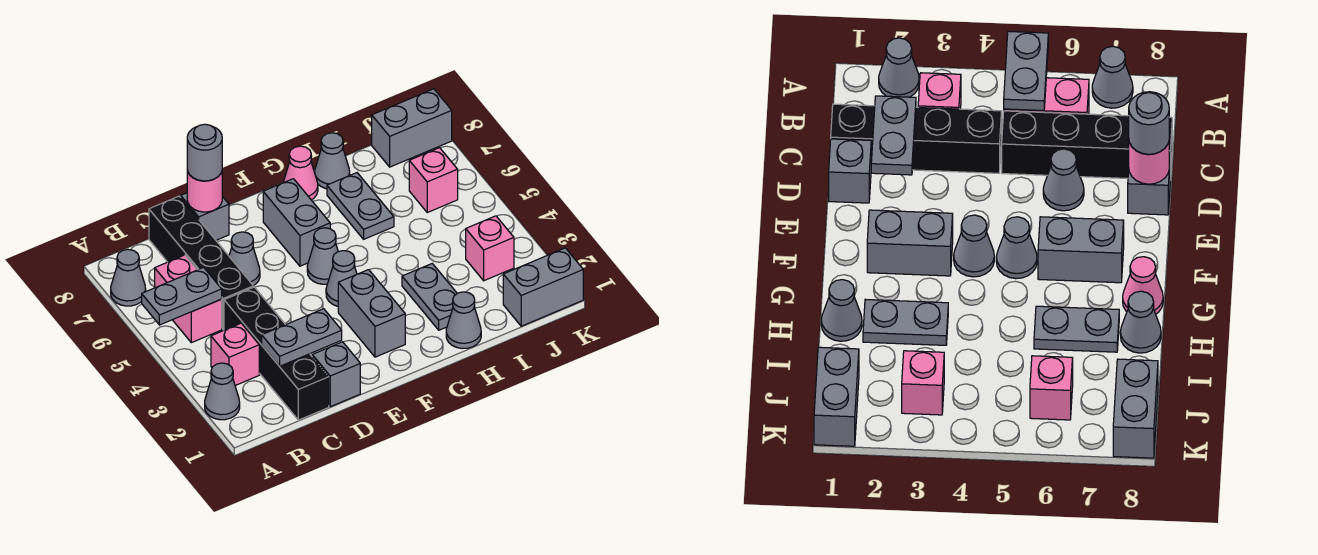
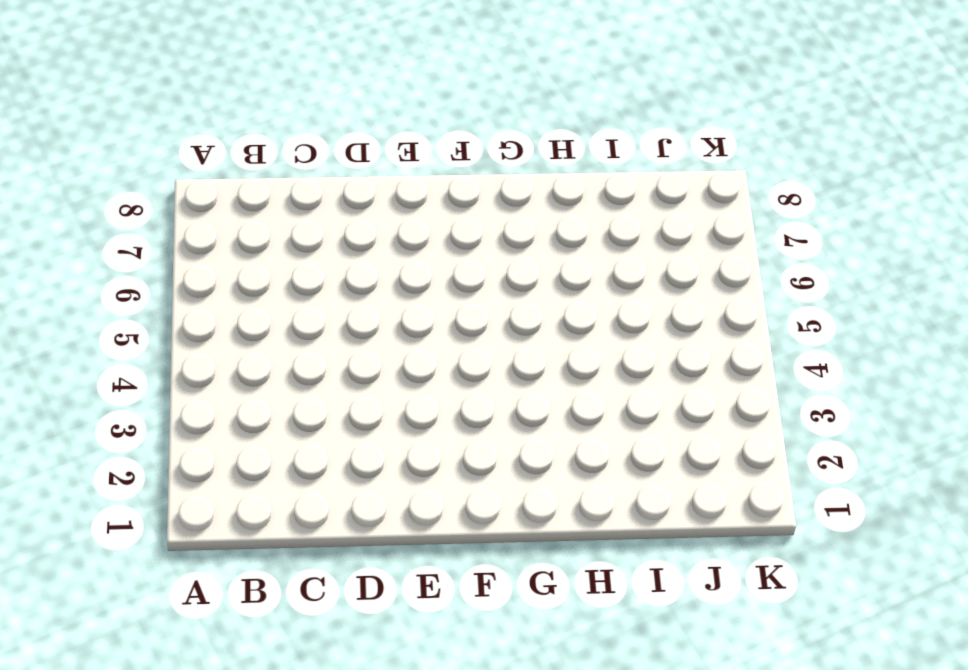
none -> grey 1x1 cone [205,363,240,420]
none -> grey 1x1 cone [111,250,146,306]
none -> pink 1x1 brick [211,323,259,386]

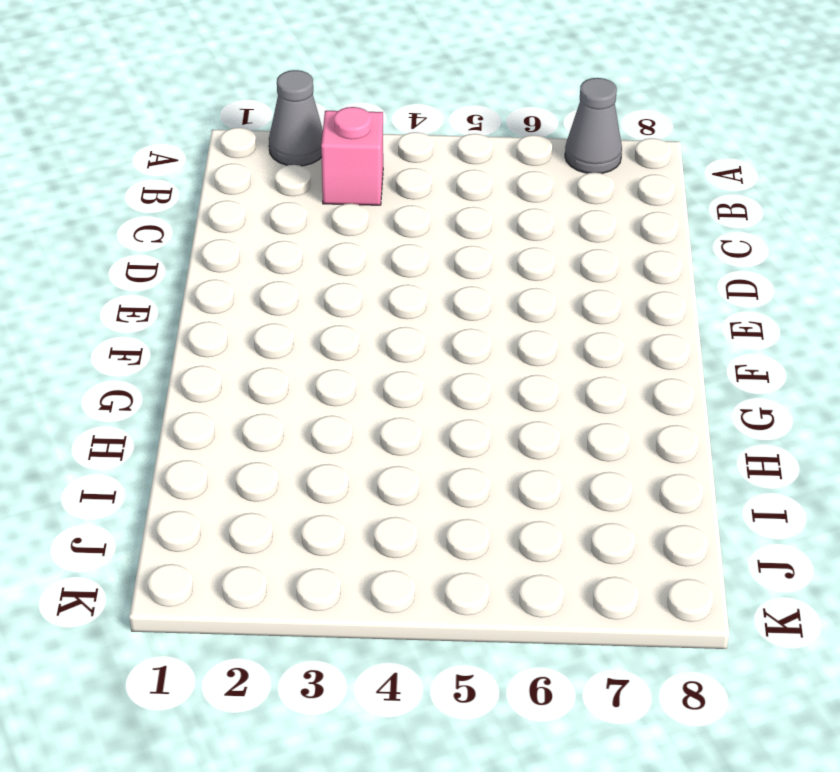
none -> pink 1x2 brick [155,255,222,343]
none -> black 1x4 brick [224,287,329,420]
none -> black 1x4 brick [149,196,253,329]

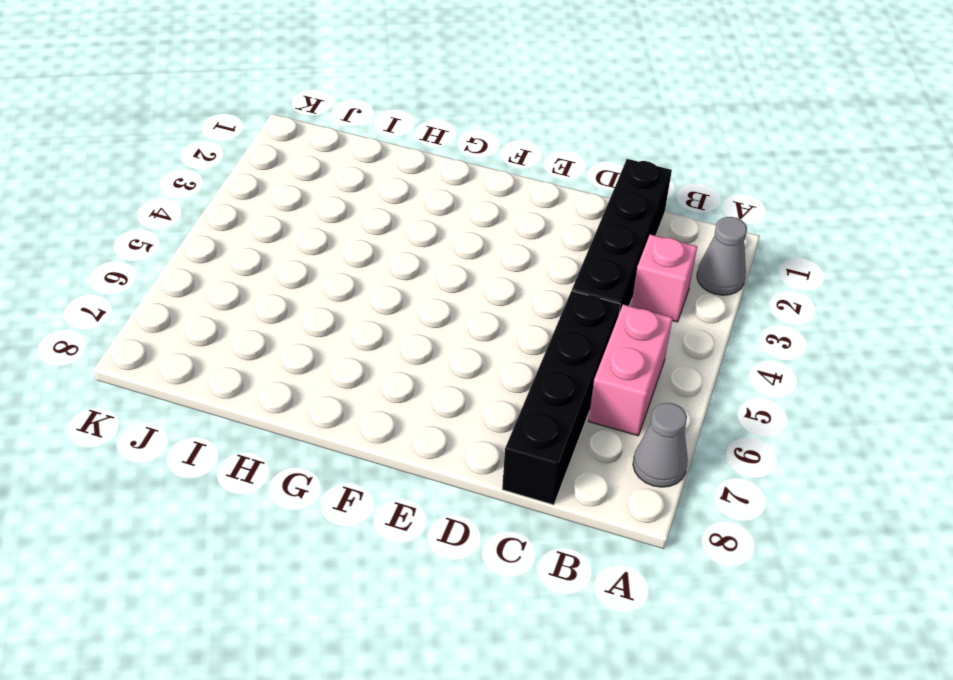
none -> grey 1x1 brick [312,342,360,407]
none -> grey 1x1 cone [229,232,260,286]
none -> grey 1x1 brick [181,193,229,240]

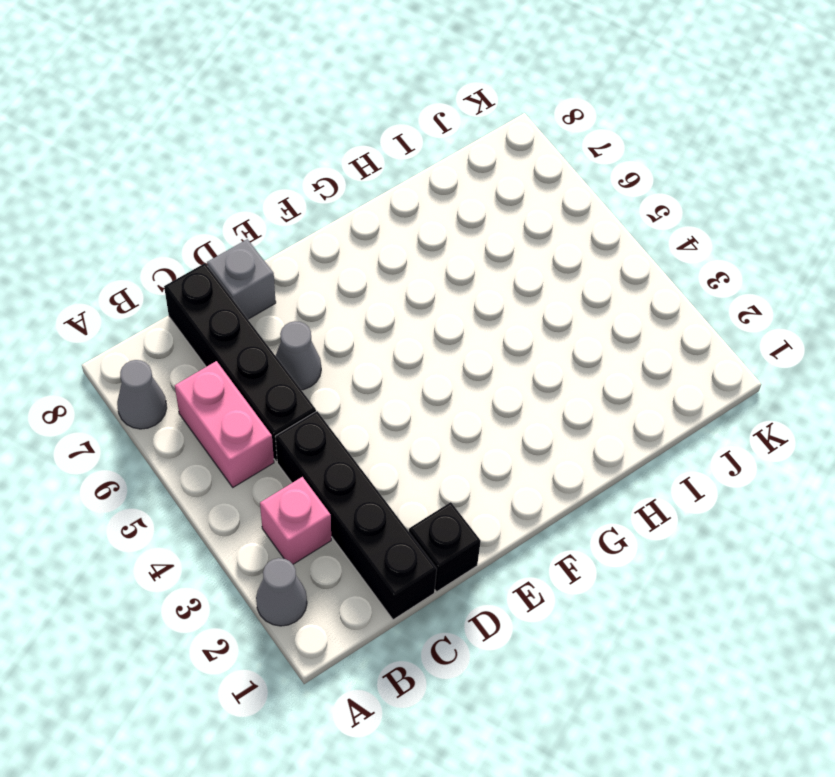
black 1x1 brick [409,502,481,592] -> grey 1x1 brick [312,342,360,407]
none -> grey 1x2 brick [338,270,405,357]
none -> grey 1x1 cone [326,251,357,306]
none -> grey 1x1 cone [307,228,338,284]

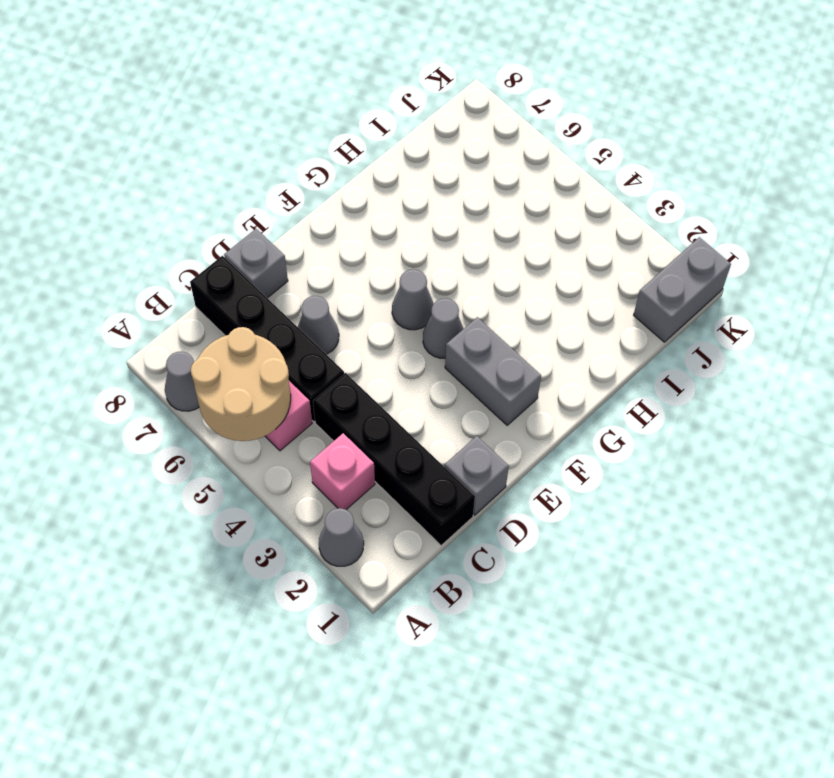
tan 2x2 round brick [191,327,291,441] -> grey 1x2 plate [142,267,222,325]
none -> grey 1x2 brick [263,179,330,266]
none -> pink 1x1 cone [283,146,318,200]
none -> grey 1x1 cone [446,292,481,349]

